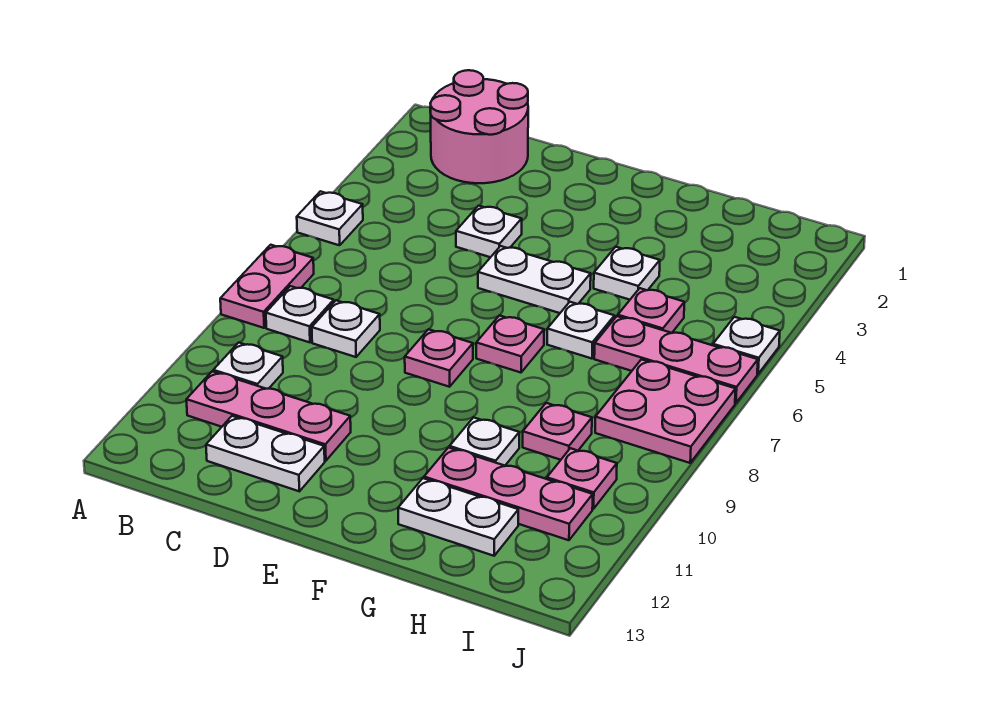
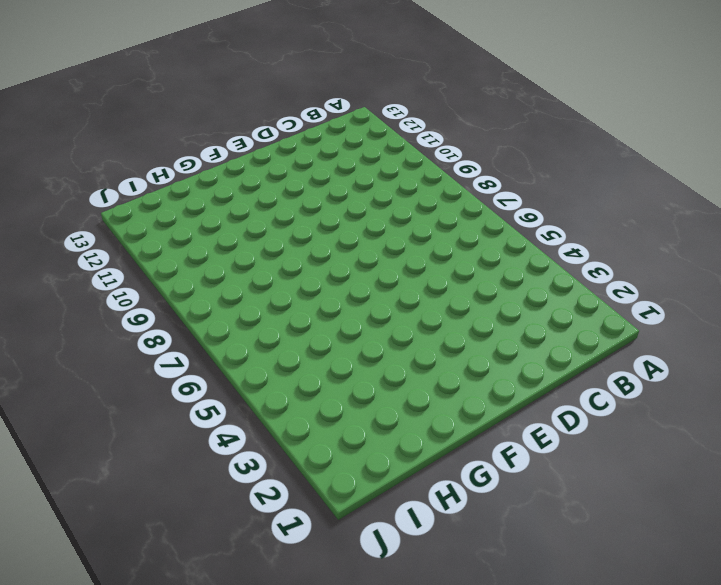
none -> white 1x1 plate [297,191,363,245]
none -> pink 1x2 plate [220,245,314,328]
none -> pink 2x2 round brick [430,70,528,183]

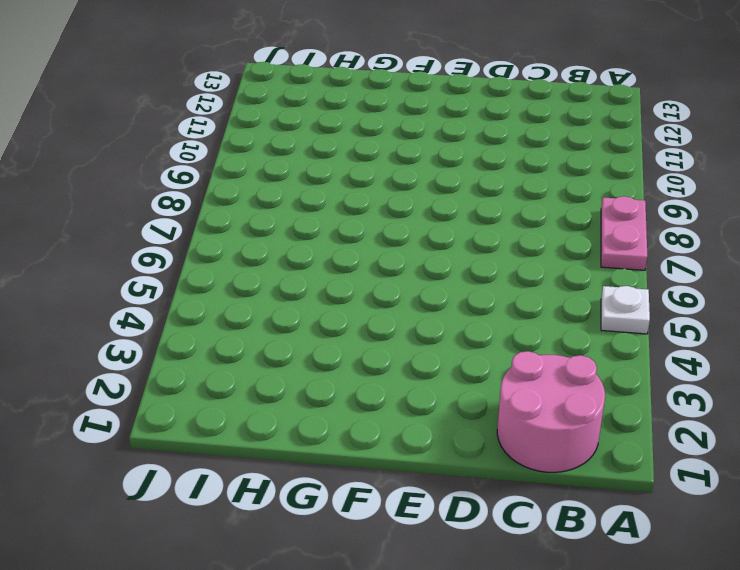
none -> white 1x1 plate [266,286,334,342]
none -> white 1x1 plate [213,342,283,389]
none -> pink 1x3 plate [186,371,351,461]

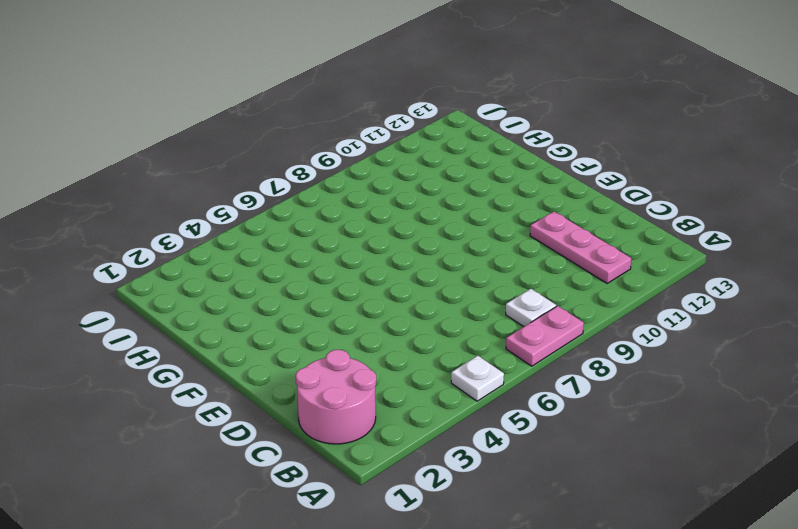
none -> white 1x1 plate [213,342,283,389]
none -> white 1x1 plate [312,300,380,357]
none -> white 1x2 plate [206,416,325,491]

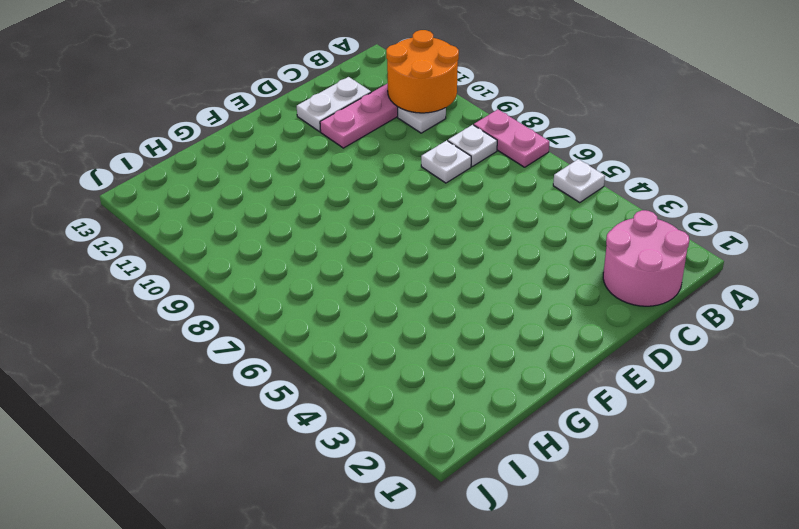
orange 2x2 round brick [386,30,459,113] -> none
none -> white 1x1 plate [456,206,522,257]
none -> white 1x2 plate [478,246,591,313]
none -> pink 1x1 plate [405,329,473,387]

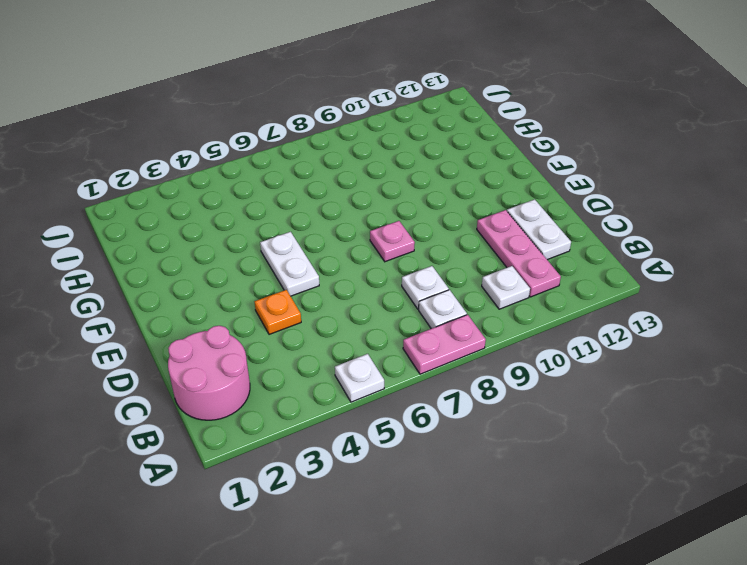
orange 1x1 plate [255,290,301,334] -> white 1x1 plate [456,206,522,257]
none -> pink 1x1 plate [476,315,544,373]
none -> white 1x1 plate [594,247,660,300]
none -> white 1x1 plate [547,302,614,359]

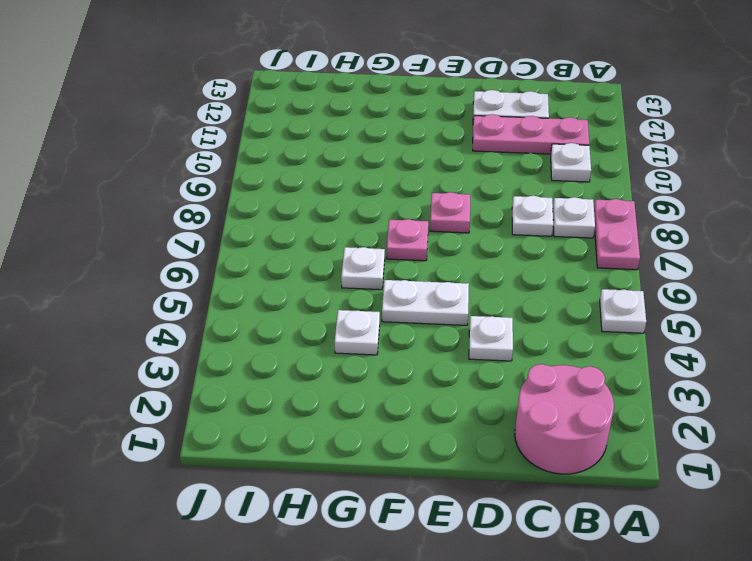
none -> white 1x1 plate [450,417,519,466]
none -> pink 1x3 plate [424,448,593,540]
none -> white 1x2 plate [398,478,518,556]

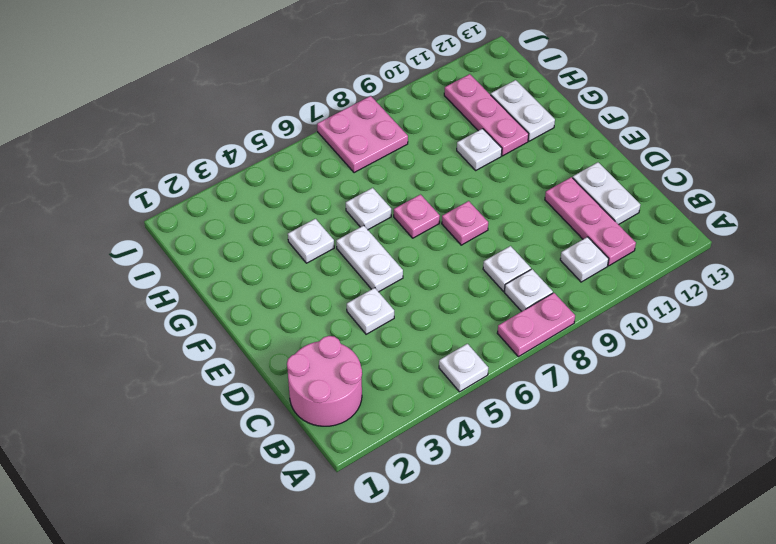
none -> pink 1x1 plate [618,288,684,333]
none -> pink 1x3 plate [594,316,758,403]
none -> pink 1x1 plate [523,403,592,460]

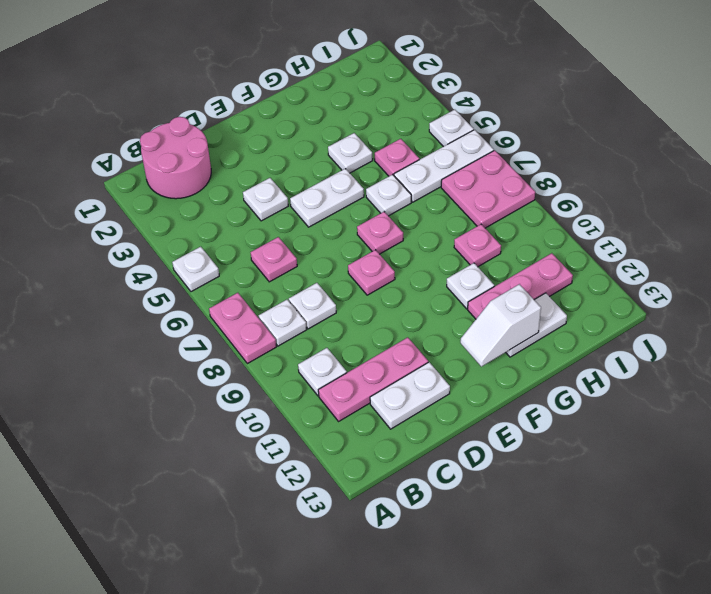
pink 1x1 plate [251,237,297,282] -> pink 1x1 plate moved to [547,448,617,509]
white 1x2 slope [460,284,541,367] -> none
white 1x3 plate [394,130,494,202] -> pink 1x3 plate [594,316,758,403]

